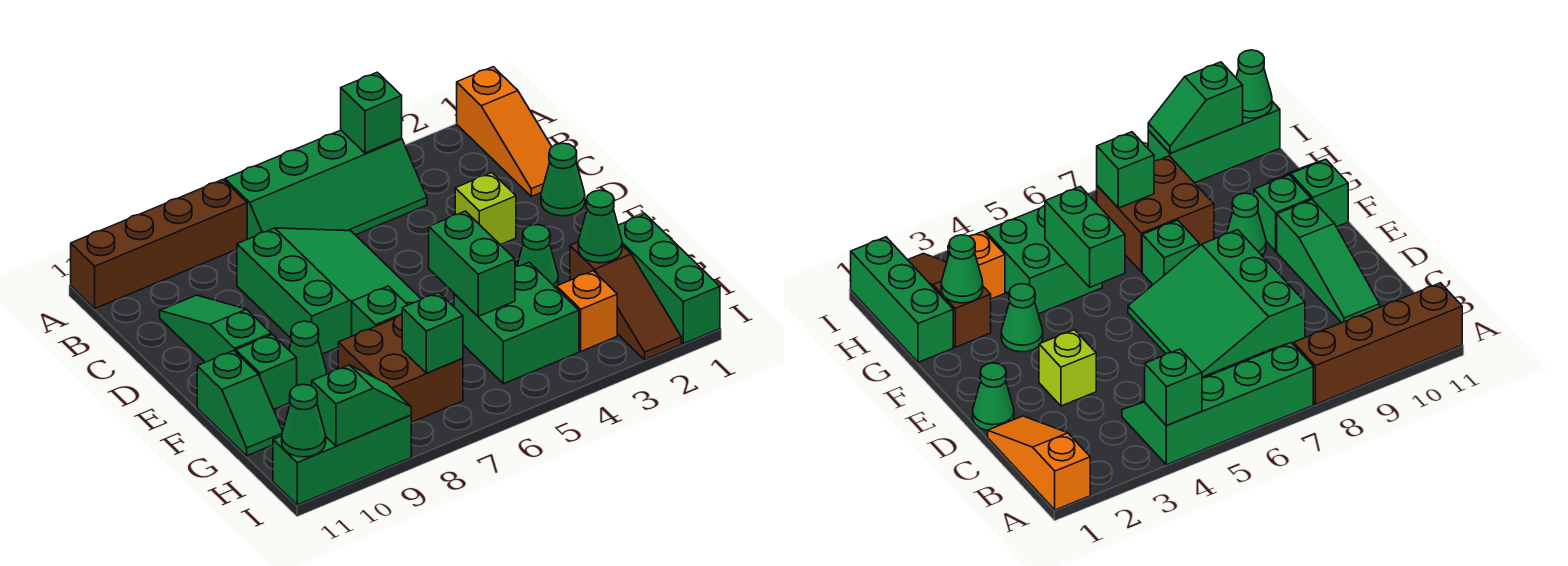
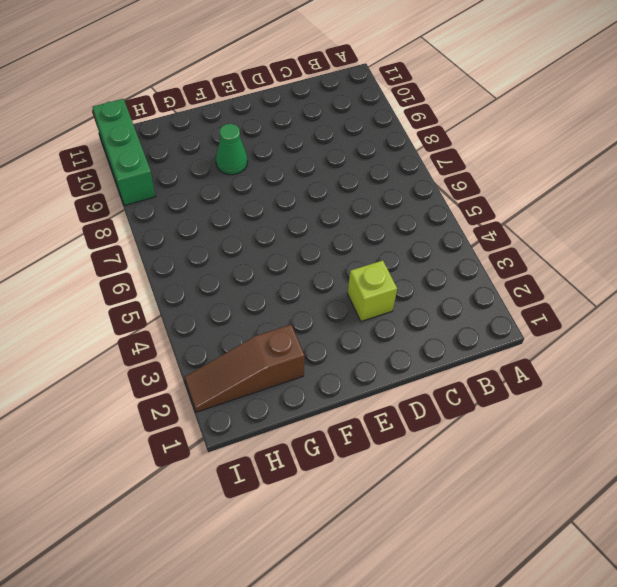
none -> orange 1x3 slope [457,67,552,196]
none -> green 2x4 slope [225,130,427,239]
none -> brown 1x4 brick [71,180,247,308]

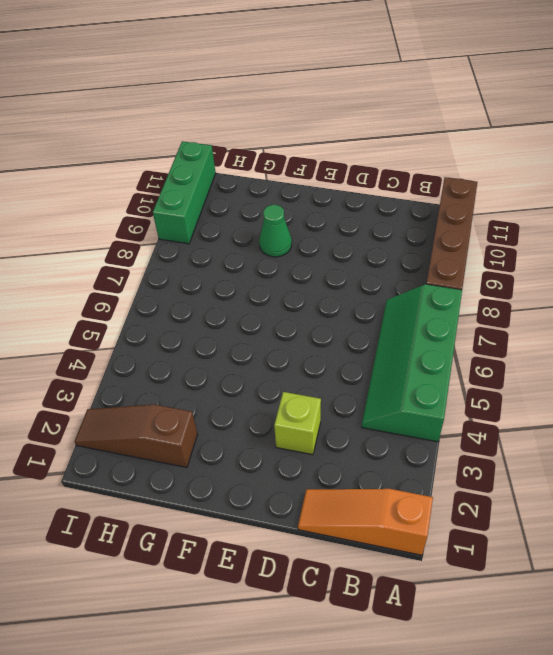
none -> green 3x3 slope [237,228,421,354]
none -> green 1x3 slope [160,295,271,362]
none -> green 1x1 cone [541,143,585,216]

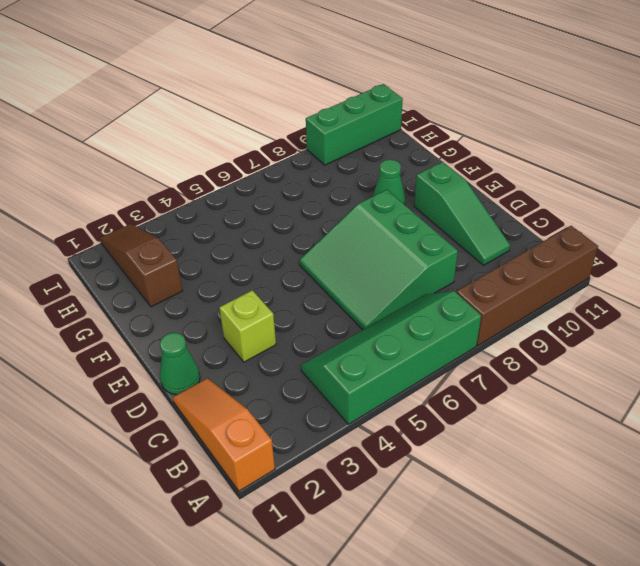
none -> green 1x1 cone [517,225,558,288]
none -> green 1x1 brick [352,286,408,336]
none -> green 1x1 brick [236,334,297,410]

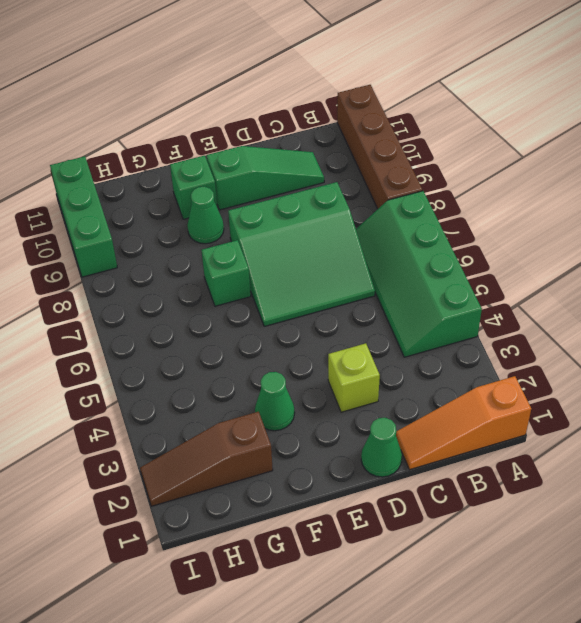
none -> green 1x2 slope [197,351,283,456]
none -> green 1x3 brick [618,214,720,344]
none -> green 2x2 brick [454,262,579,384]

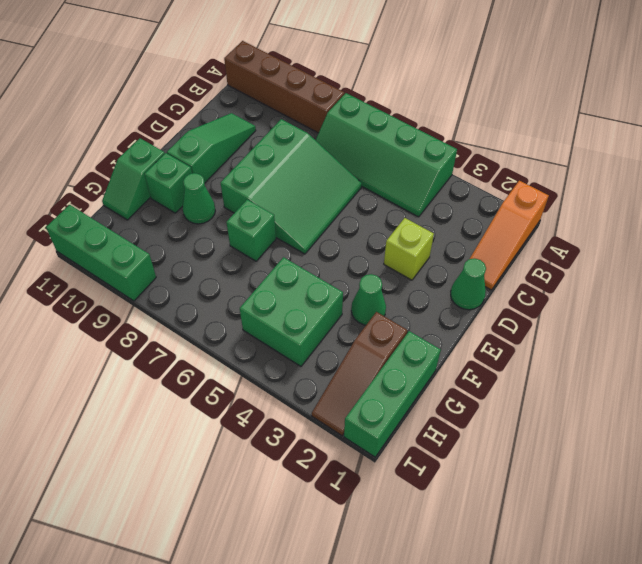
none -> brown 2x2 brick [338,315,463,422]
none -> orange 1x1 brick [557,271,617,351]
none -> green 1x1 brick [341,72,402,153]

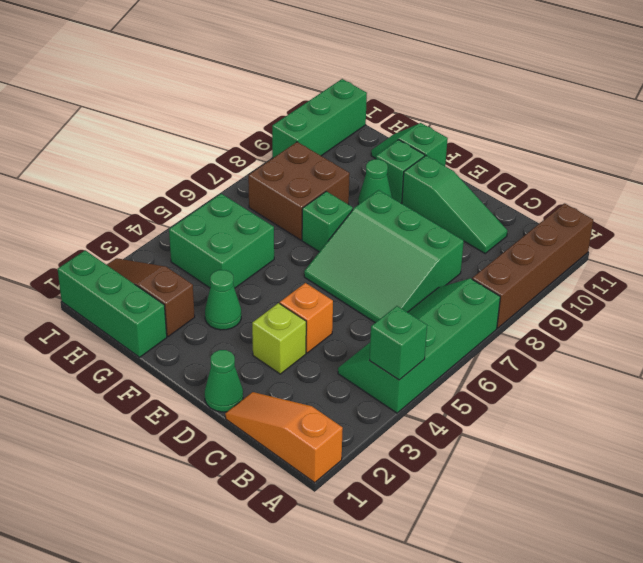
orange 1x1 brick [280,283,333,353] -> orange 1x1 brick moved to [557,271,617,351]
none -> green 1x2 brick [429,211,515,316]
none -> green 1x1 cone [578,190,622,263]
none -> green 1x1 brick [402,293,463,373]

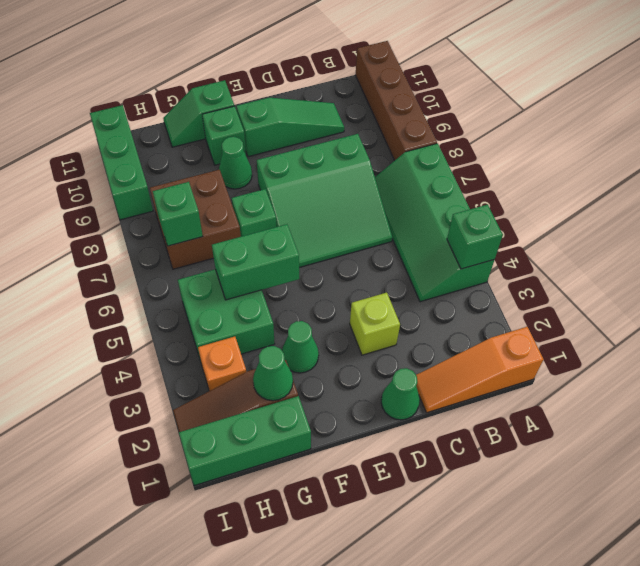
none -> green 1x2 slope [312,365,411,446]
none -> green 1x1 cone [282,384,326,457]

